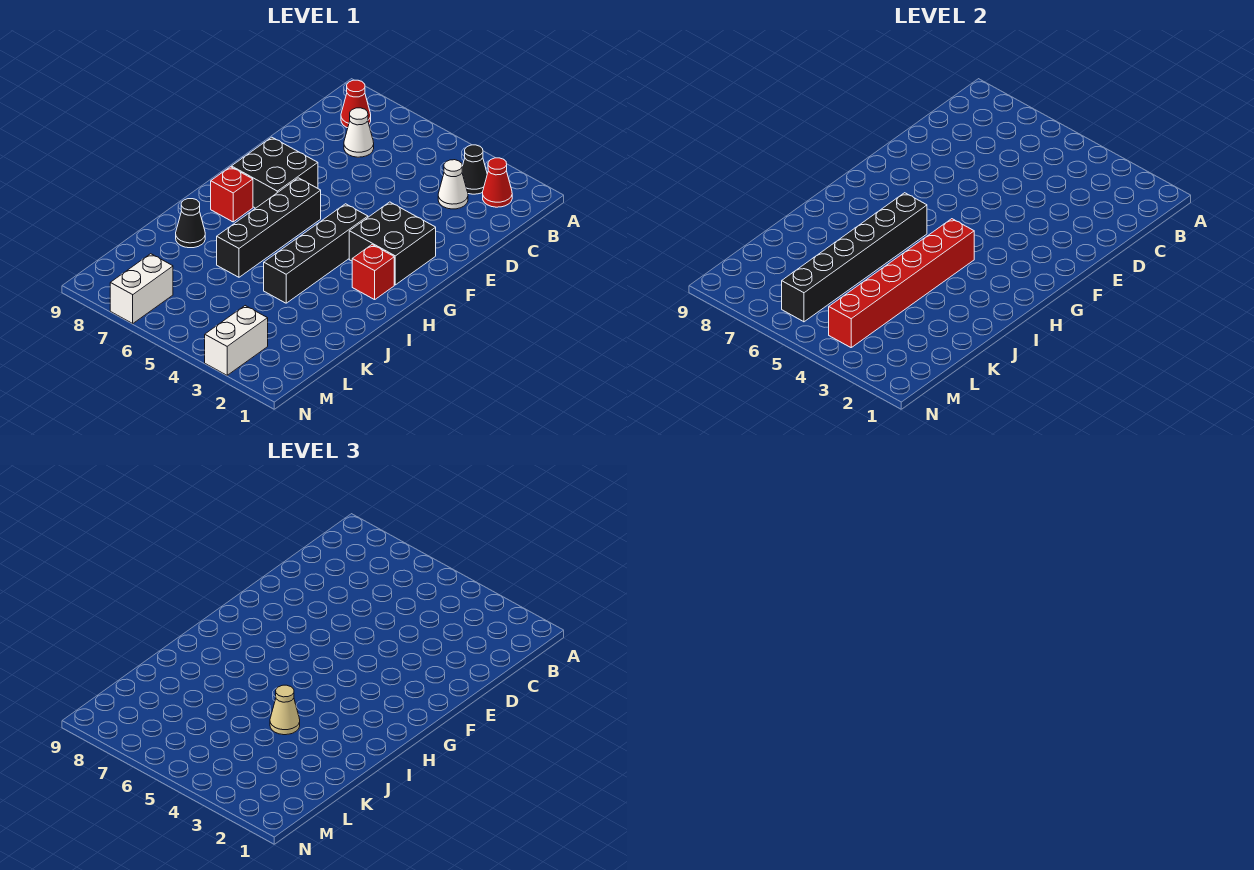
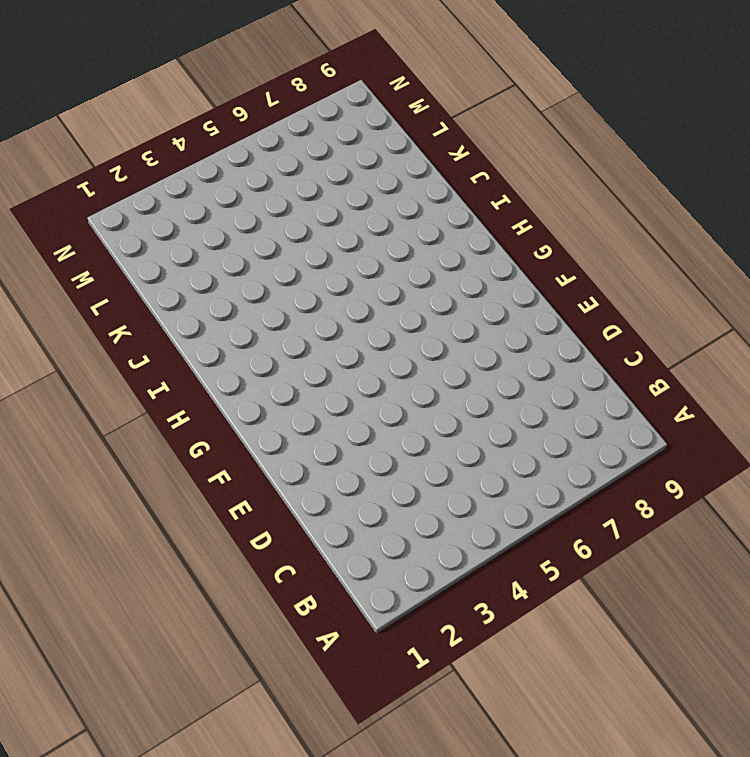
none -> red 1x1 cone [483,158,512,207]
none -> black 1x1 cone [462,145,487,194]
none -> red 1x1 cone [341,80,371,128]

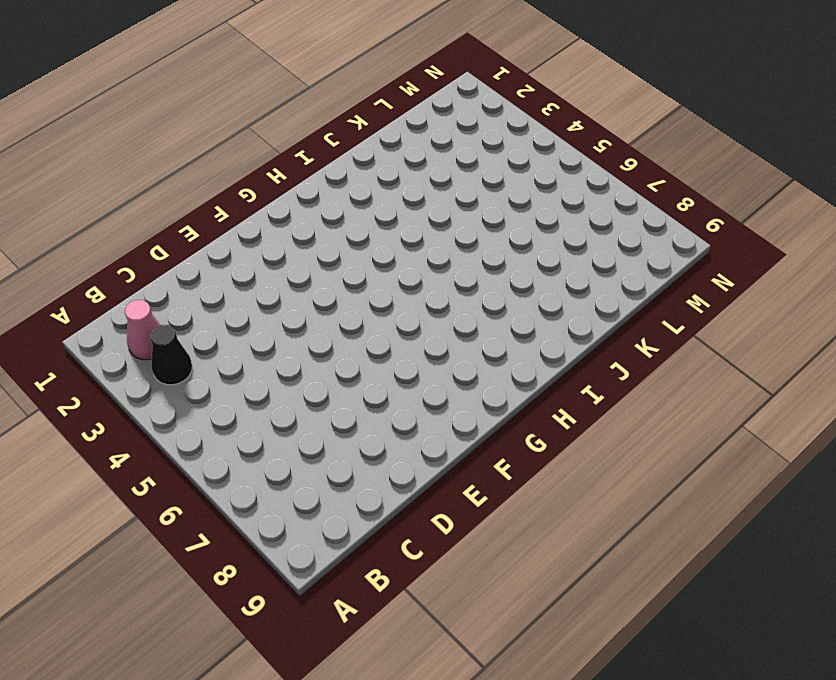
pink 1x1 cone [125,300,160,360] -> red 1x1 cone [483,158,512,207]
none -> red 1x1 cone [341,80,371,128]
none -> white 1x1 cone [438,160,468,209]
none -> white 1x1 cone [344,108,374,157]

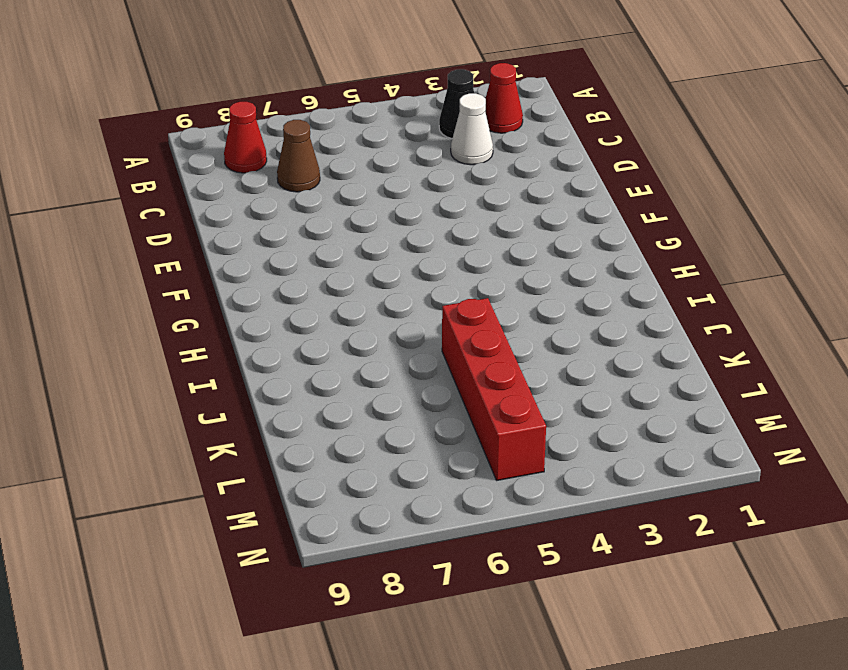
brown 1x1 cone [277,120,320,192] -> white 1x1 cone [344,108,374,157]
red 1x4 brick [442,298,546,480] -> none
none -> black 2x2 brick [349,202,436,285]
none -> black 2x2 brick [231,137,318,208]
none -> black 1x4 brick [264,204,368,303]

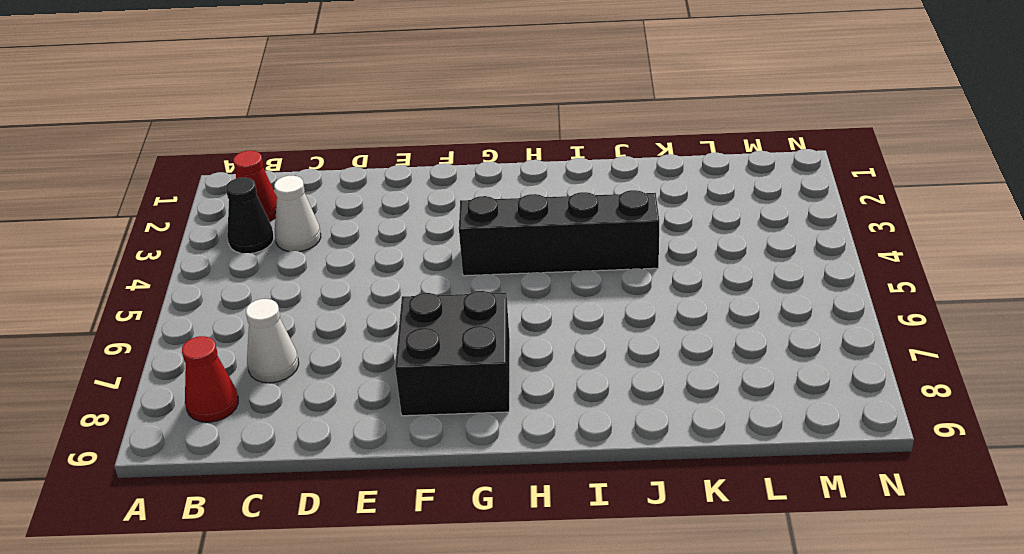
none -> black 2x2 brick [349,202,436,285]
none -> black 1x4 brick [217,178,321,277]
none -> red 1x1 brick [352,245,394,300]

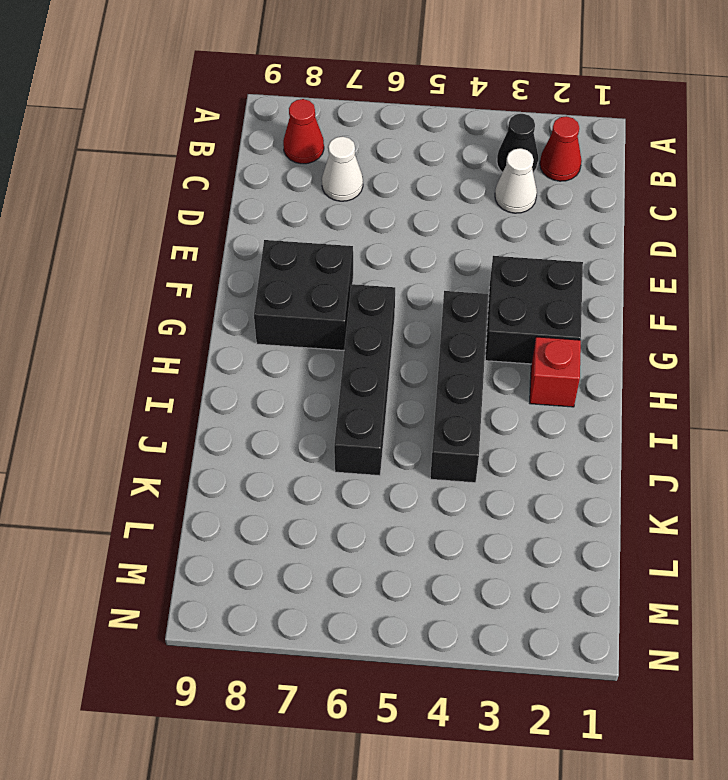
none -> red 1x1 brick [211,167,253,222]
none -> black 1x1 cone [176,199,205,248]
none -> white 1x2 brick [205,306,268,375]

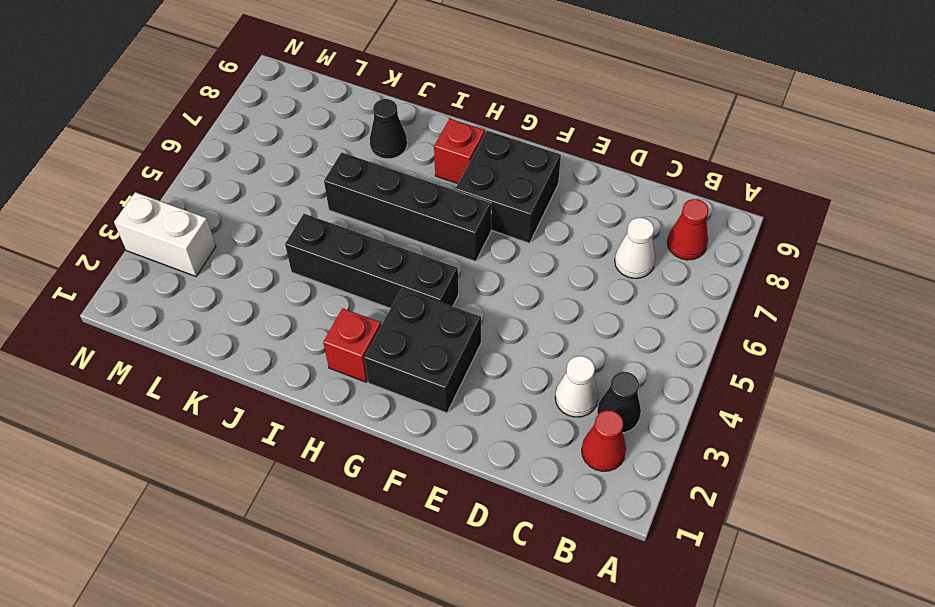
none -> white 1x2 brick [110,254,173,323]
none -> red 1x6 brick [829,219,974,347]
none -> black 1x6 brick [782,193,927,322]

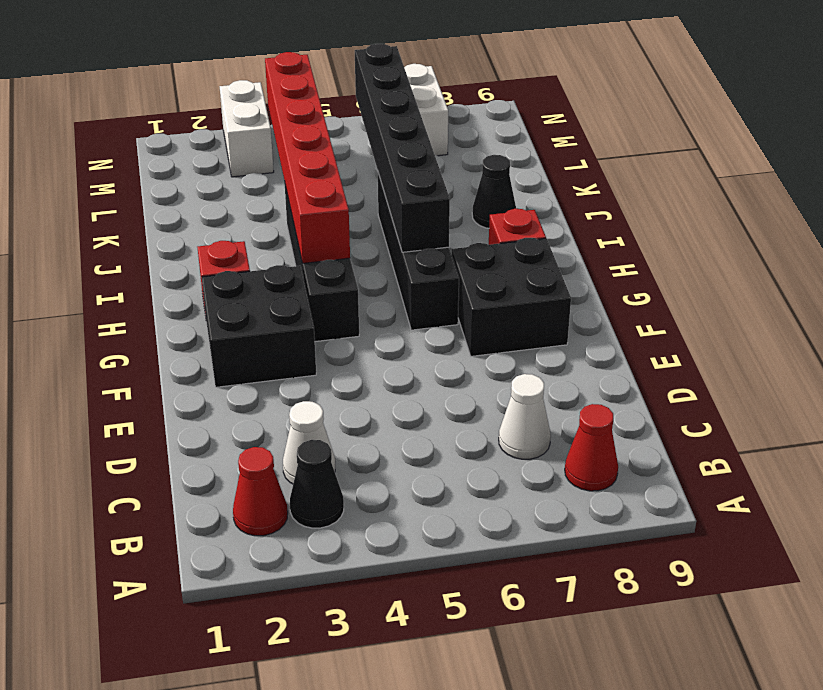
none -> tan 1x1 cone [270,685,300,735]

